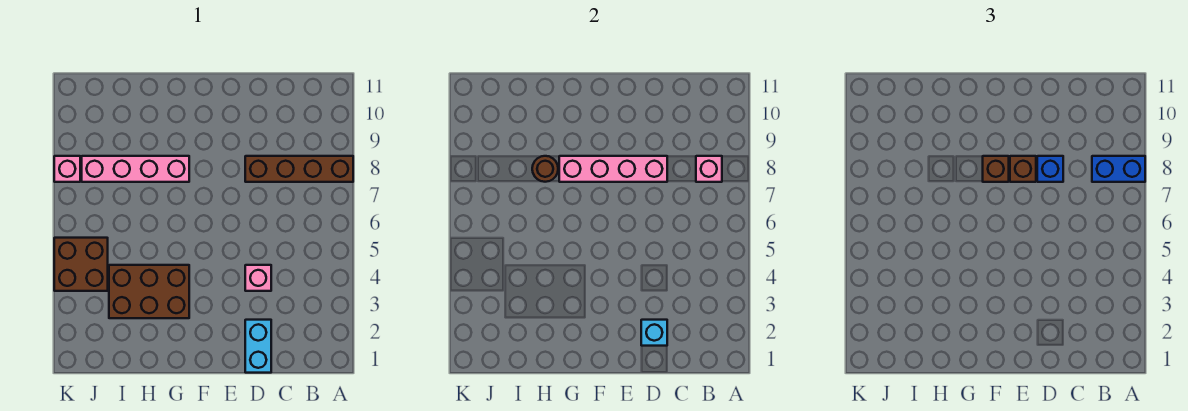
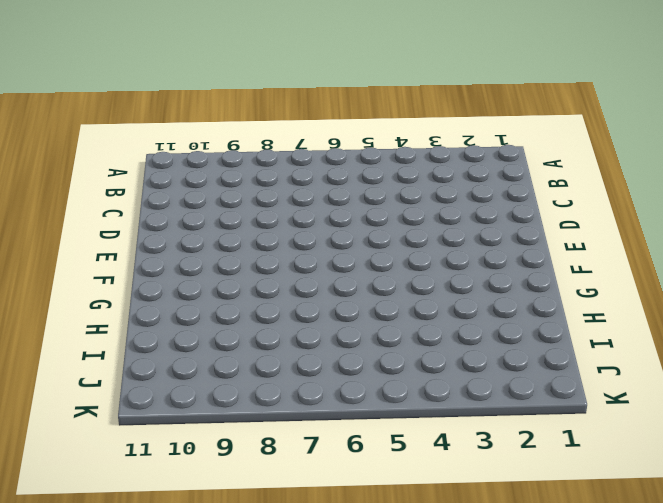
none -> brown 1x4 brick [245,156,353,182]
none -> cyan 1x2 brick [245,320,271,373]
none -> pink 1x1 brick [245,265,271,291]

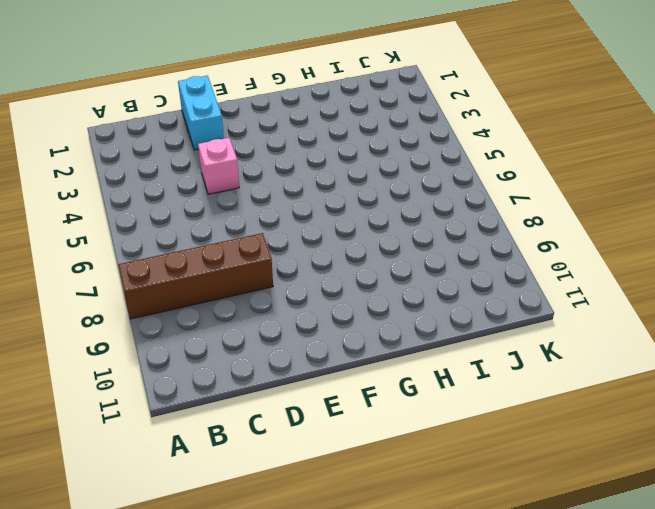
none -> brown 2x3 brick [109,265,189,318]
none -> pink 1x4 brick [82,156,189,182]
none -> brown 2x2 brick [54,238,108,291]

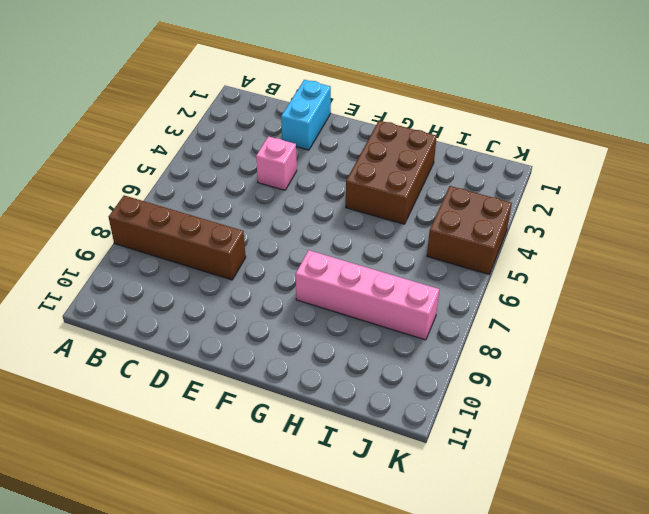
brown 2x3 brick [346,121,437,224] -> brown 2x3 brick turned to [109,265,189,318]
none -> pink 1x1 brick [54,156,80,182]
none -> pink 1x1 brick [696,156,722,182]
none -> cyan 1x1 brick [641,320,667,346]

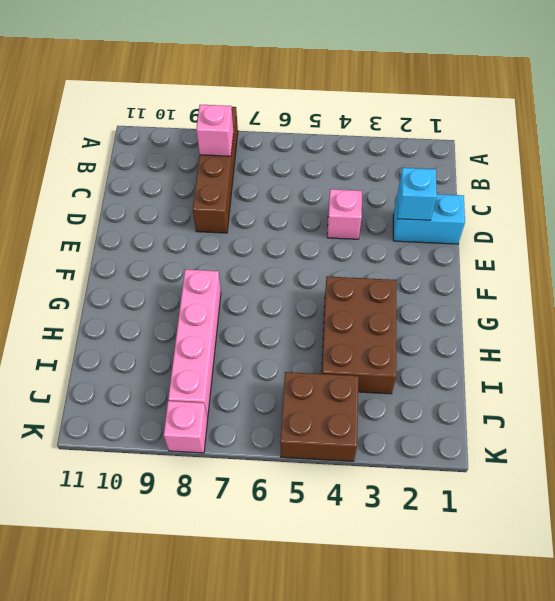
none -> pink 1x4 brick [559,156,667,182]
none -> brown 1x1 round brick [532,156,558,182]
none -> blue 1x2 brick [1092,156,1145,182]

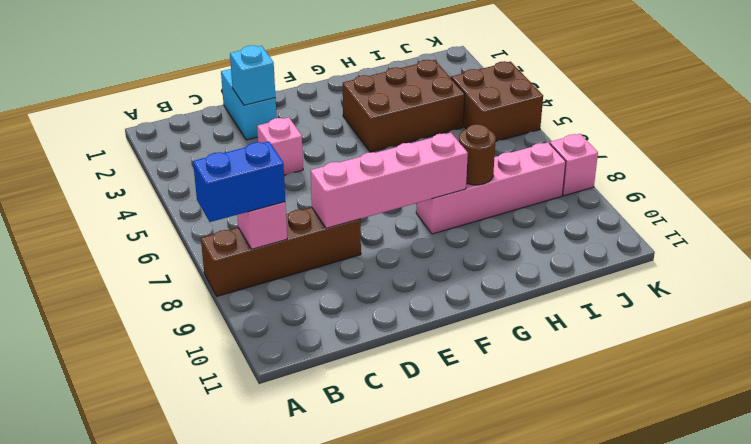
none -> blue 1x1 brick [1037,156,1063,182]
none -> brown 1x1 brick [1010,156,1036,182]
none -> brown 1x1 brick [983,156,1009,182]

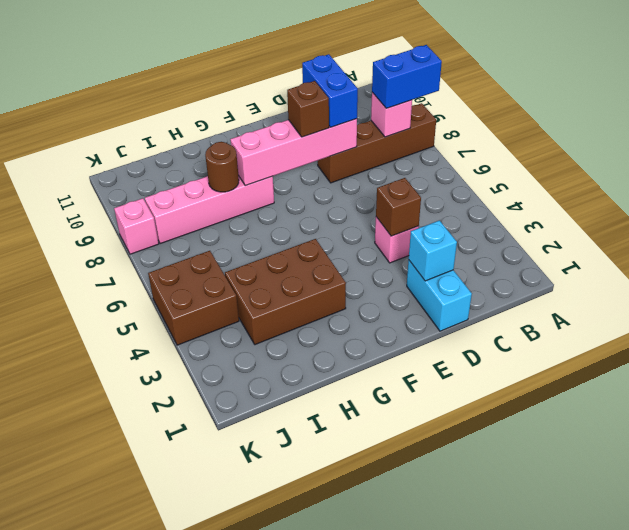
brown 1x1 brick [376,178,421,236] -> brown 1x1 brick moved to [983,156,1009,182]
blue 1x2 brick [302,54,358,127] -> blue 1x1 brick [1037,156,1063,182]

